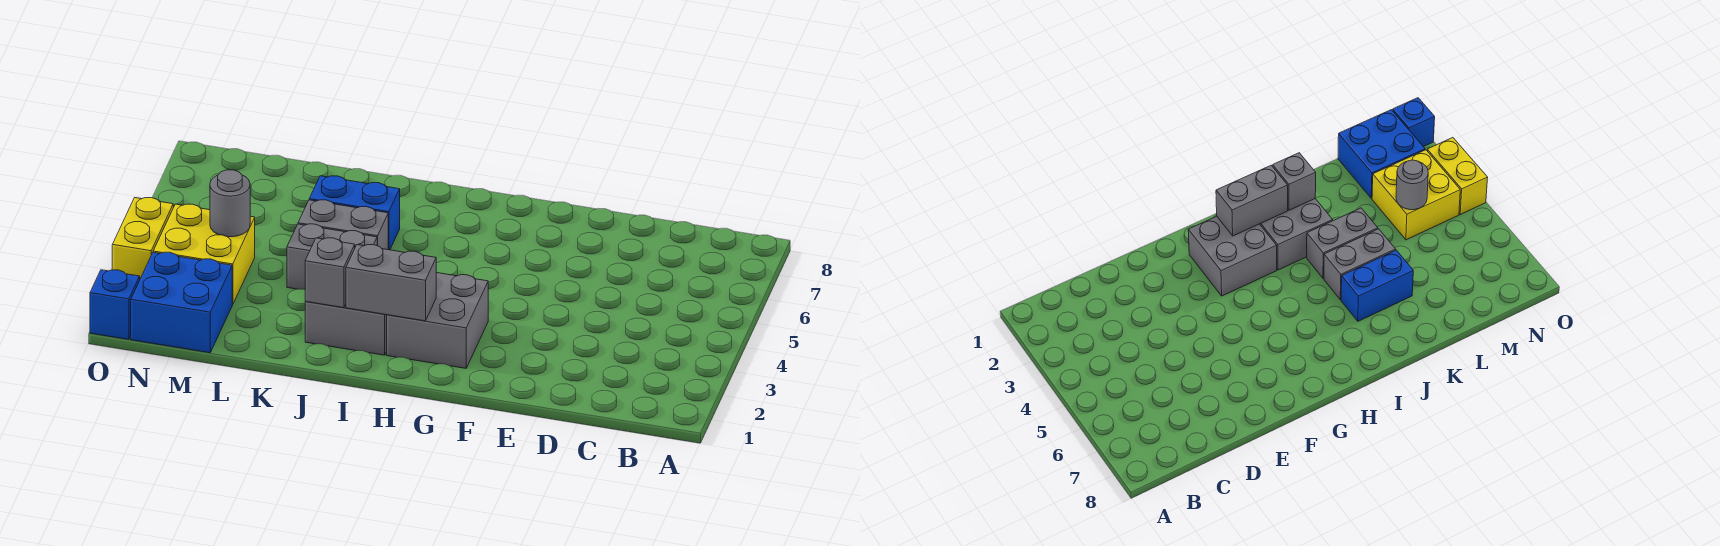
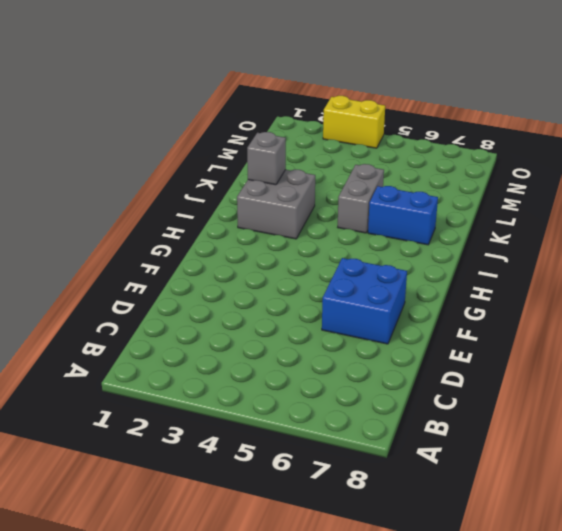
blue 2x2 brick [322,258,407,344] -> blue 2x2 brick moved to [131,252,232,353]
blue 1x2 brick [368,186,438,245] -> blue 1x2 brick turned to [309,176,400,250]
none -> grey 2x2 brick [387,273,488,368]
none -> grey 1x2 brick [287,224,377,289]
none -> yellow 2x2 brick [153,204,255,305]

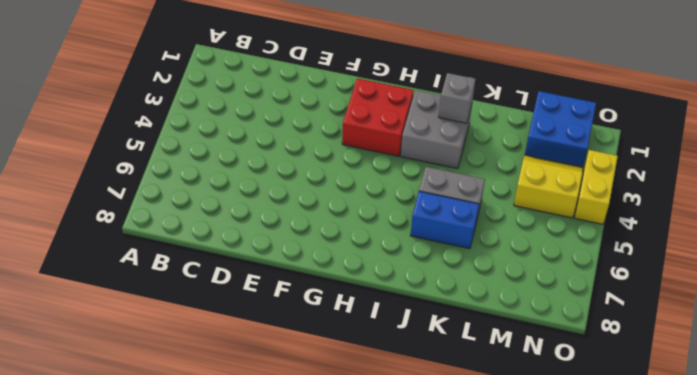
red 2x2 brick [342,78,414,156] -> grey 2x2 brick [387,273,488,368]
yellow 2x2 slope [514,155,583,218] -> yellow 2x2 brick [153,204,255,305]
none -> grey 1x2 brick [287,224,377,289]
none -> blue 1x1 brick [90,270,140,340]
none -> grey 1x2 brick [346,245,436,321]

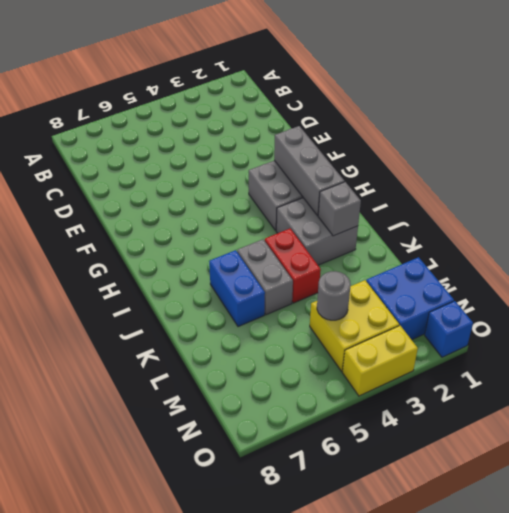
grey 1x3 brick [274,126,345,216] -> grey 1x2 brick [346,245,436,321]
red 1x2 brick [265,229,321,303] -> grey 1x2 brick [287,224,377,289]

